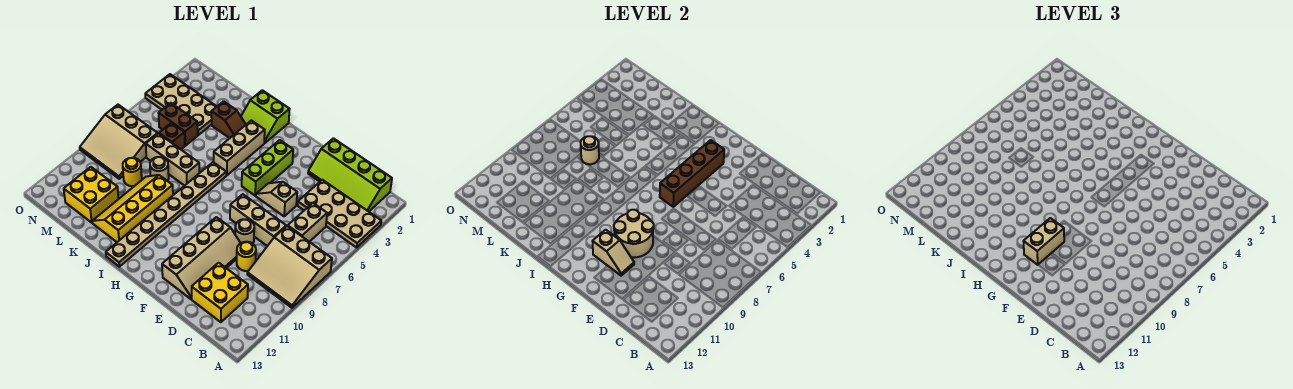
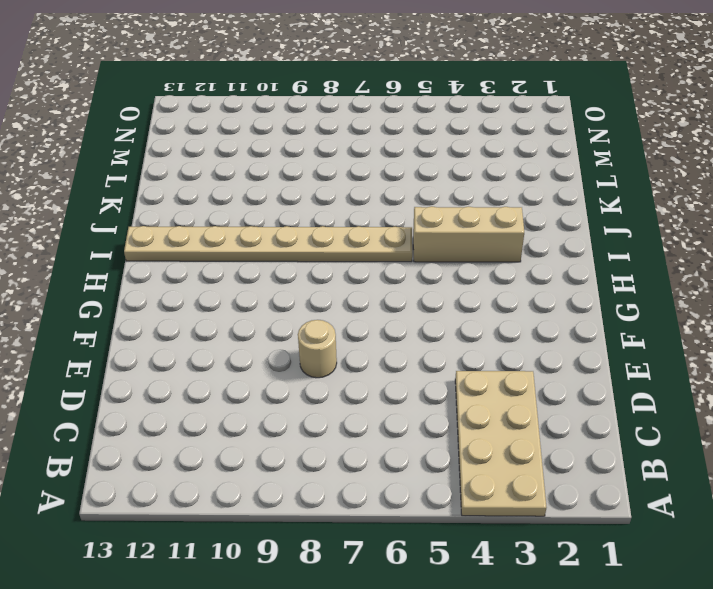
none -> tan 3x3 slope [247,226,332,308]
none -> lime 2x4 slope [308,138,392,212]
none -> tan 1x2 brick [288,203,327,242]

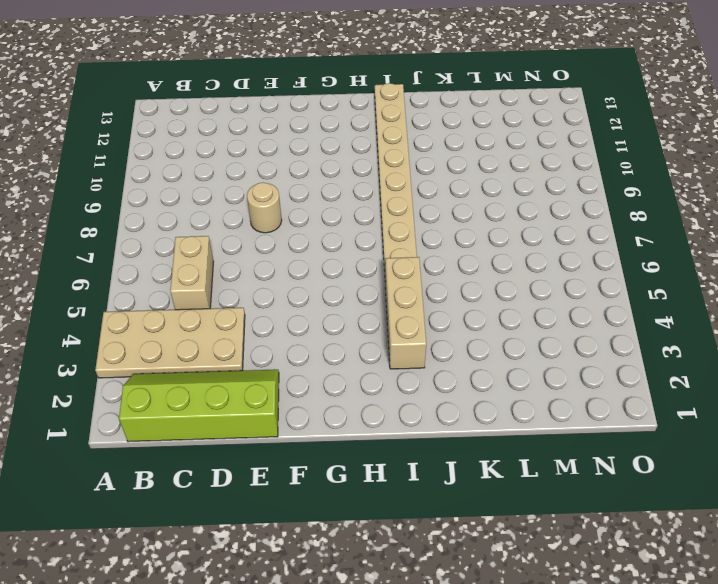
none -> tan 3x3 slope [247,226,332,308]
none -> yellow 2x2 brick [192,263,248,322]
none -> tan 1x3 brick [230,194,286,246]

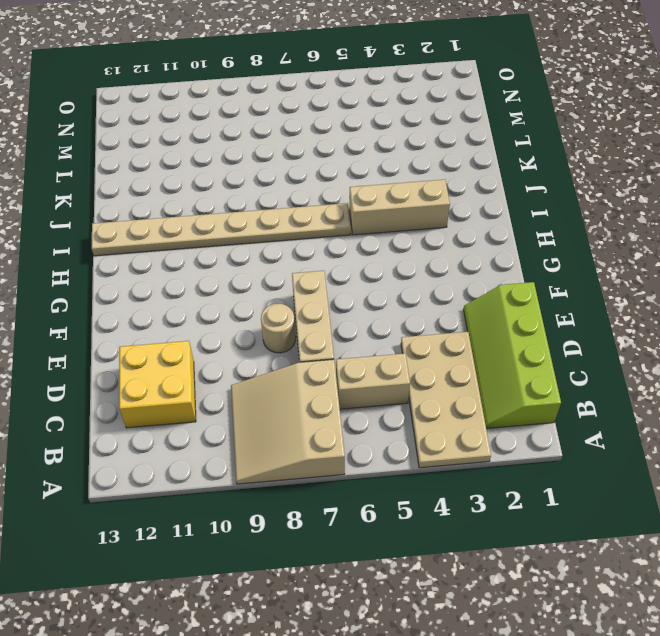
none -> yellow 1x1 round brick [237,242,256,271]
none -> tan 1x2 slope [256,182,297,216]
none -> tan 2x4 slope [162,217,240,299]

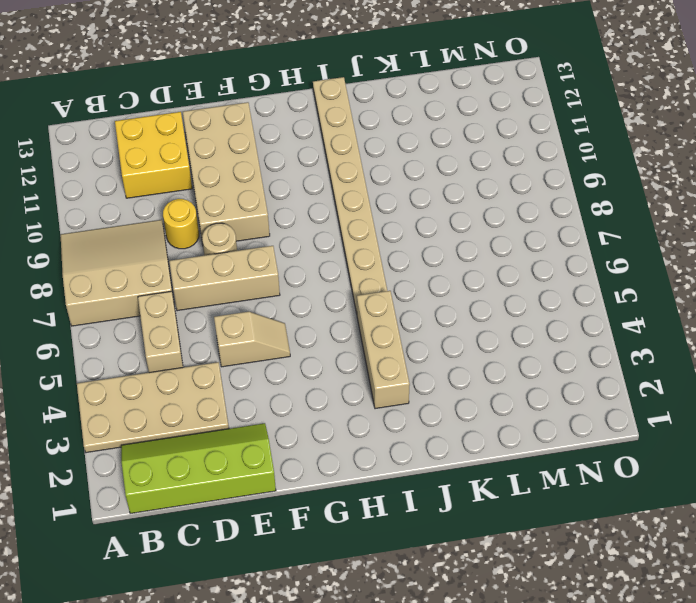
tan 2x4 brick [183,102,270,244] -> tan 2x4 slope [162,217,240,299]
none -> lime 1x3 brick [242,140,293,196]
none -> lime 2x2 slope [241,90,290,143]
none -> brown 1x2 slope [211,101,246,138]

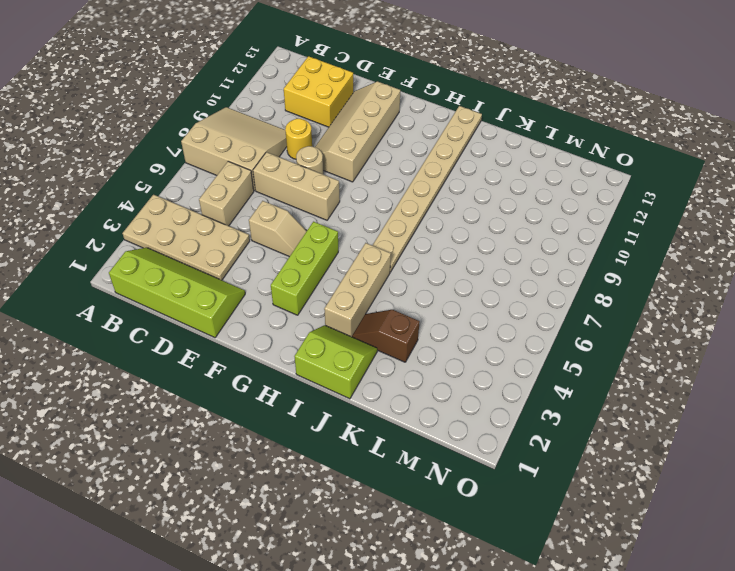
none -> tan 1x3 brick [146,133,199,186]
none -> yellow 2x4 slope [92,175,173,242]
none -> tan 1x1 round brick [150,157,169,181]

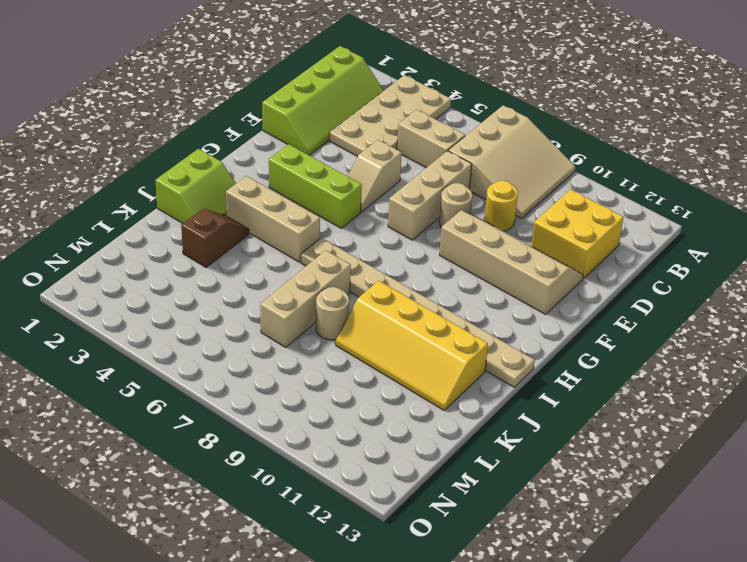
none -> tan 2x4 plate [145,74,217,135]
none -> brown 1x2 brick [159,103,198,146]
none -> brown 1x1 brick [159,123,185,149]

